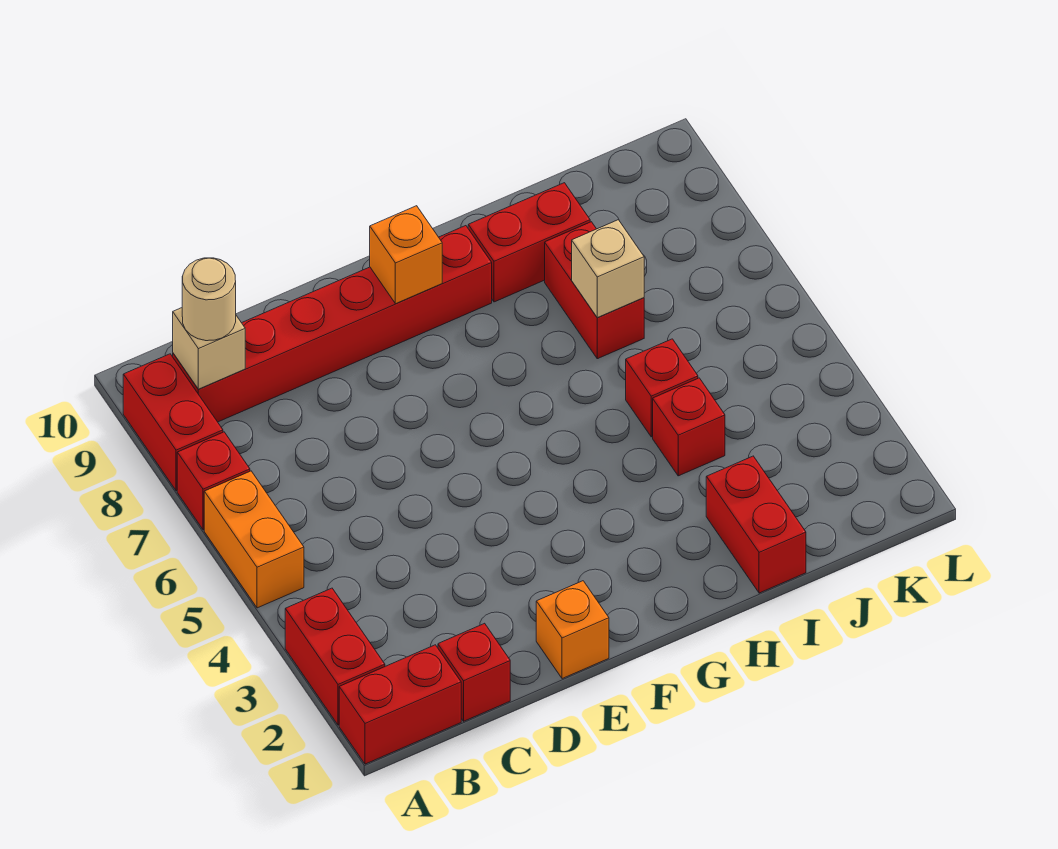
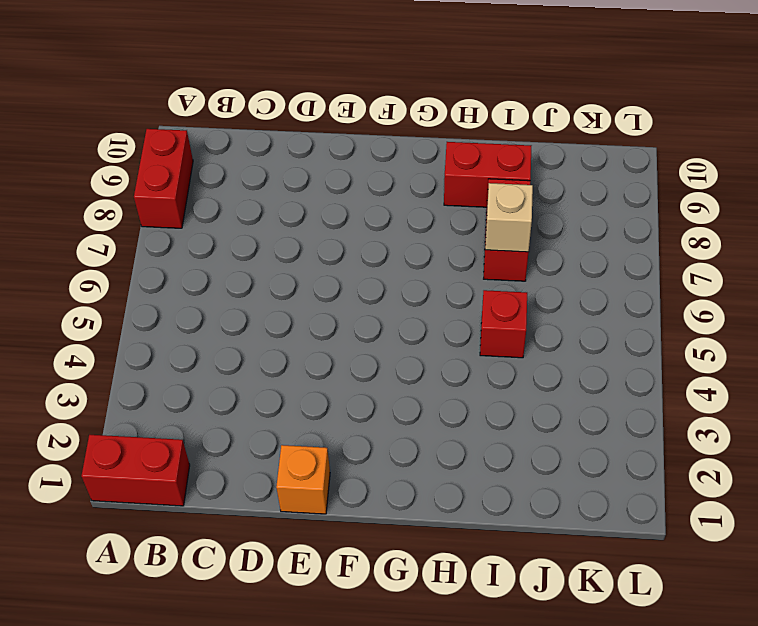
none -> red 1x2 brick [285,588,385,725]
none -> orange 1x2 brick [204,471,304,608]
none -> red 1x1 brick [177,432,250,530]

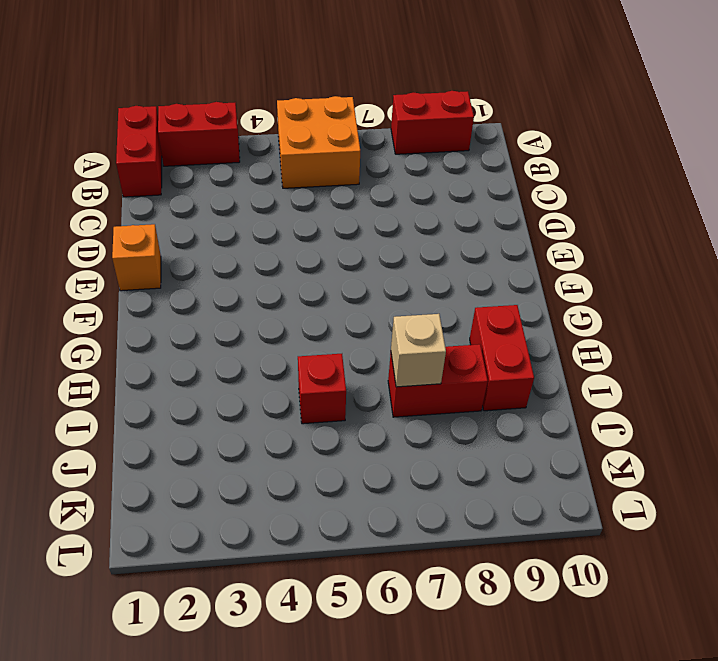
orange 2x2 brick [277,96,360,188] -> orange 1x2 brick [204,471,304,608]
none -> red 1x1 brick [177,432,250,530]
none -> red 1x6 brick [173,226,492,422]
none -> red 1x1 brick [438,623,510,721]

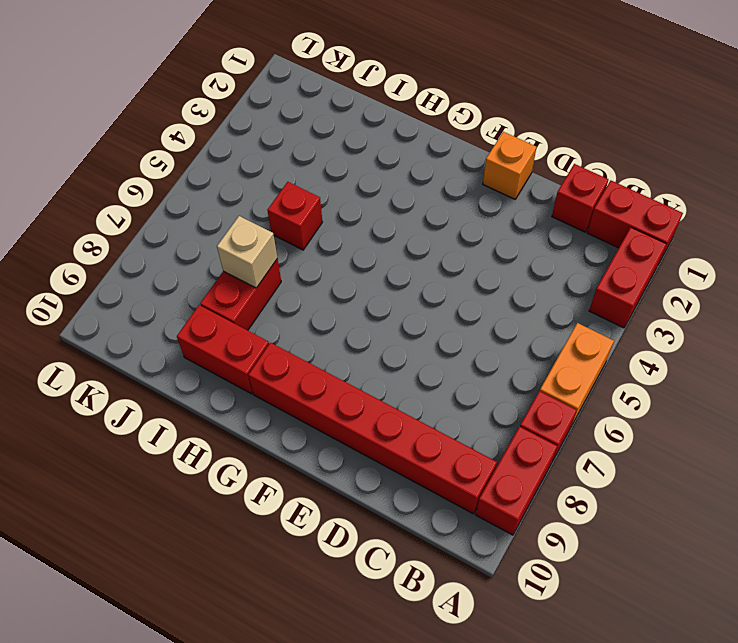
none -> red 1x2 brick [706,456,806,593]
none -> red 1x1 brick [653,378,725,476]
none -> tan 1x1 brick [173,308,245,389]

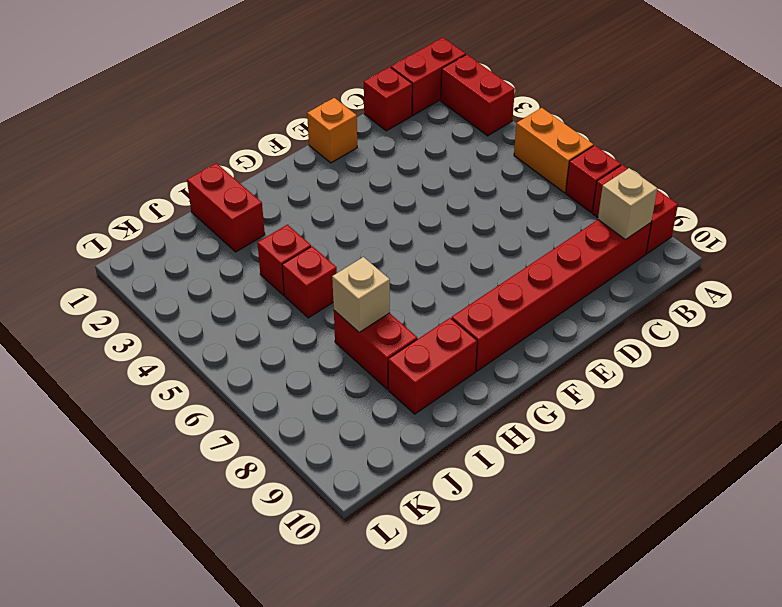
none -> orange 1x1 brick [370,206,442,304]
none -> tan 1x1 round brick [182,258,236,341]

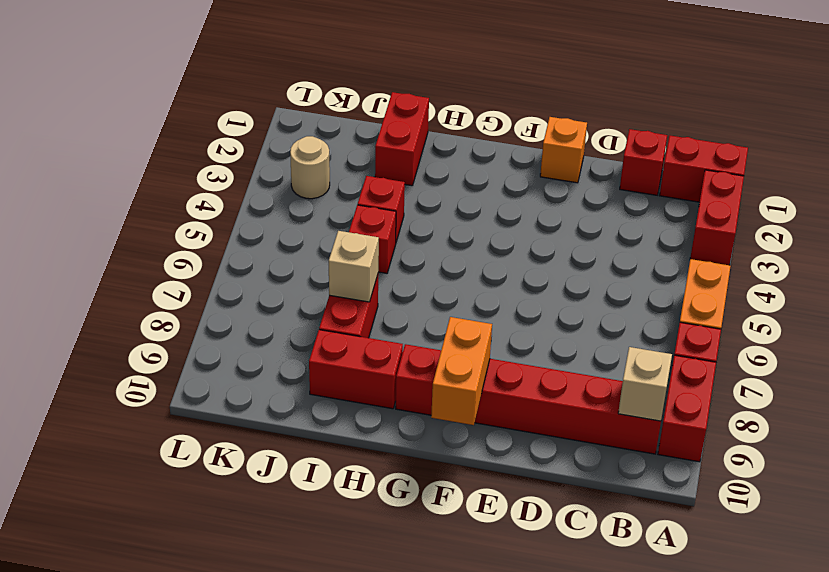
orange 1x2 brick [431,317,492,425] -> orange 1x1 brick [370,206,442,304]
tan 1x1 round brick [290,136,330,199] -> tan 1x1 round brick moved to [182,258,236,341]

